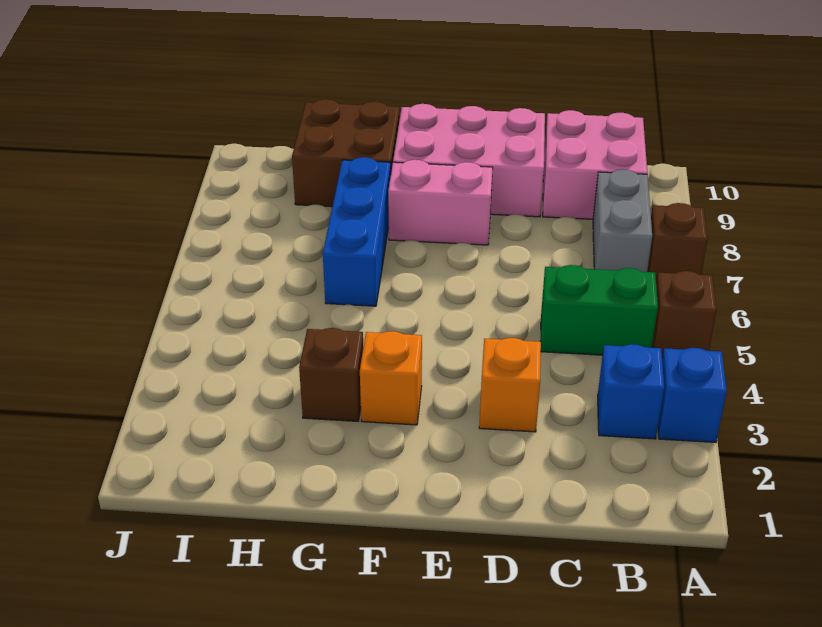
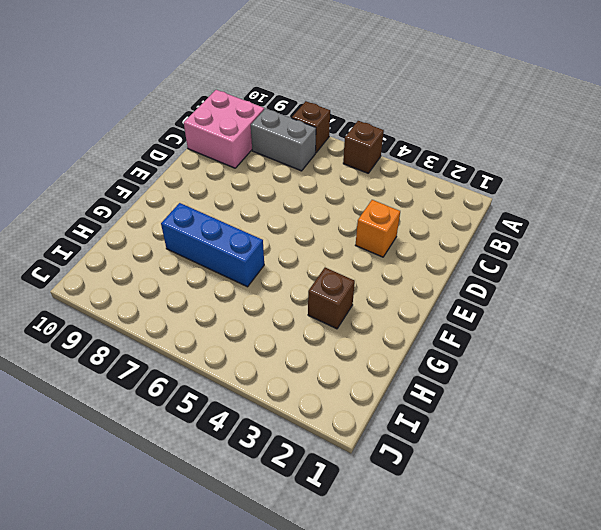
none -> blue 1x1 brick [658,348,727,442]
none -> blue 1x1 brick [598,344,664,439]
none -> green 1x2 brick [540,265,658,355]

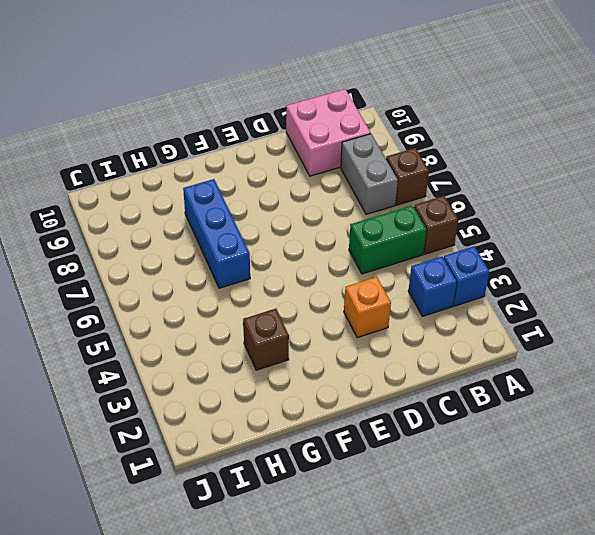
none -> pink 2x3 brick [393,104,545,217]
none -> pink 1x2 brick [388,160,493,245]
none -> orange 1x1 brick [360,331,422,425]

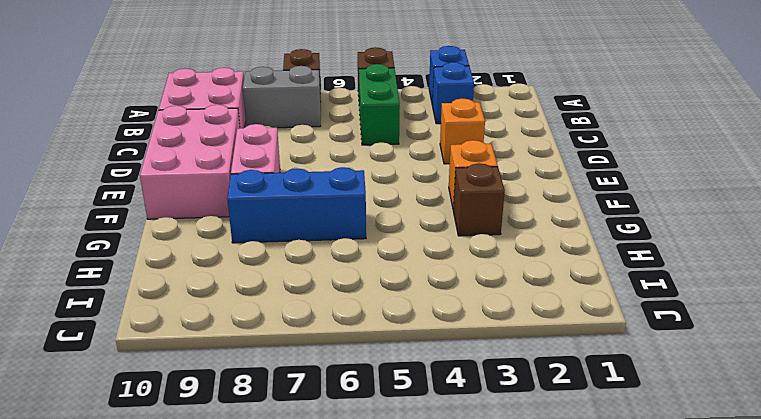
none -> brown 2x2 brick [292,99,399,207]

